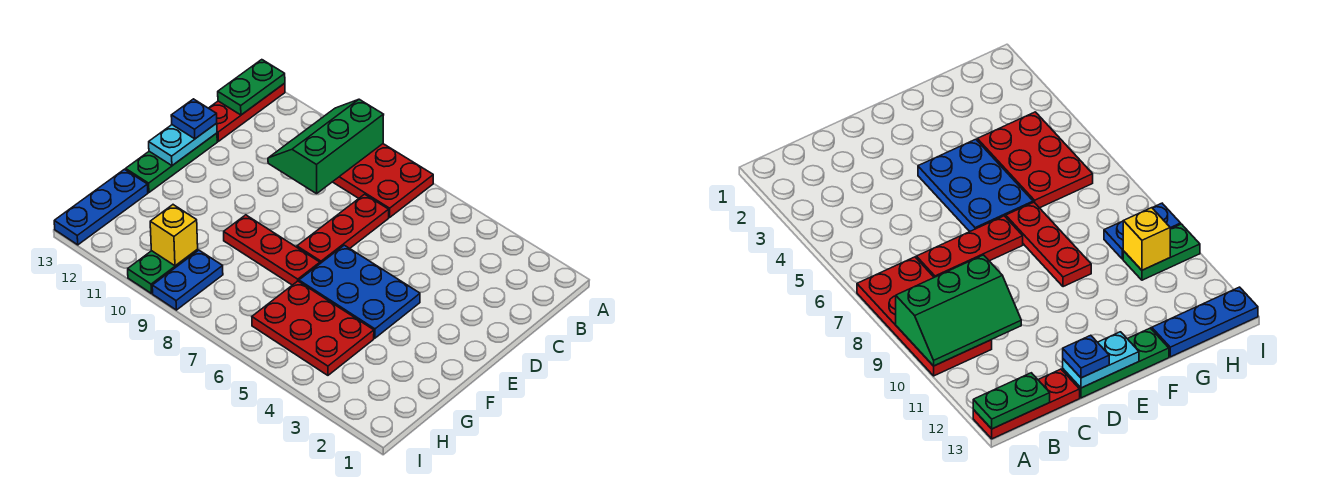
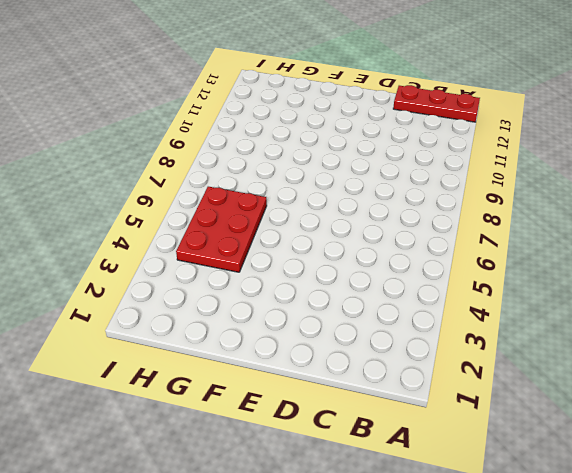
none -> red 2x4 plate [333,144,433,218]
none -> red 1x3 plate [297,194,389,263]
none -> green 1x3 plate [126,133,217,192]

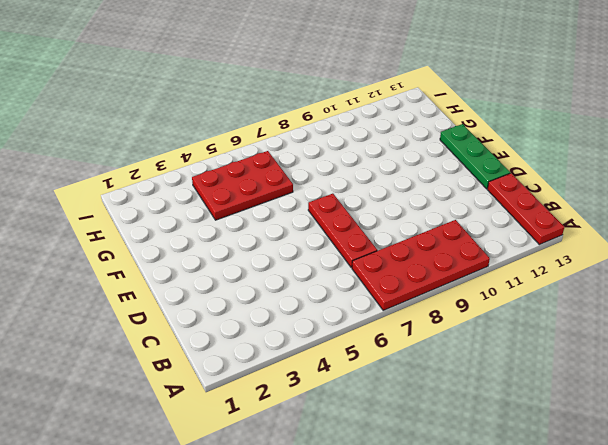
none -> blue 2x3 plate [299,245,420,338]
none -> red 1x3 plate [224,215,320,285]
none -> blue 1x3 plate [54,169,148,245]

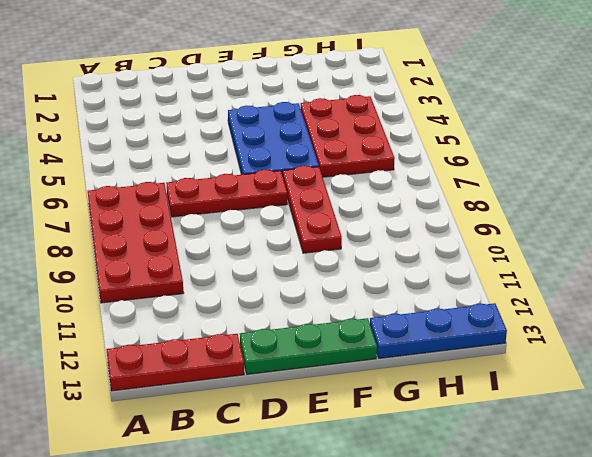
none -> blue 1x2 plate [152,250,223,310]
none -> green 1x2 plate [128,249,198,294]
none -> green 2x3 slope [268,99,384,194]

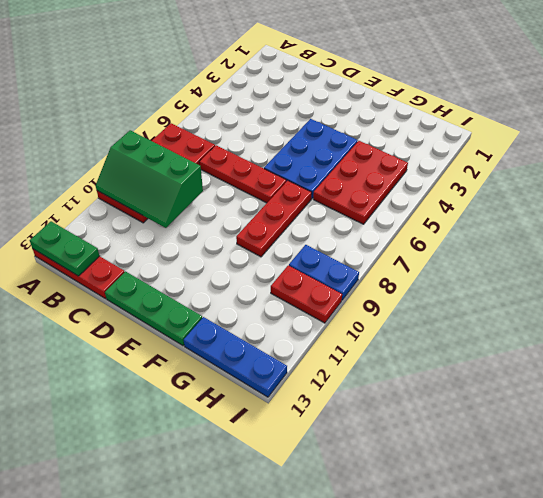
red 1x2 plate [271,265,342,323] -> green 1x2 plate [128,249,198,294]
none -> cyan 1x2 plate [149,123,217,166]
none -> yellow 1x1 brick [150,205,198,266]
none -> blue 1x1 plate [171,99,217,139]

